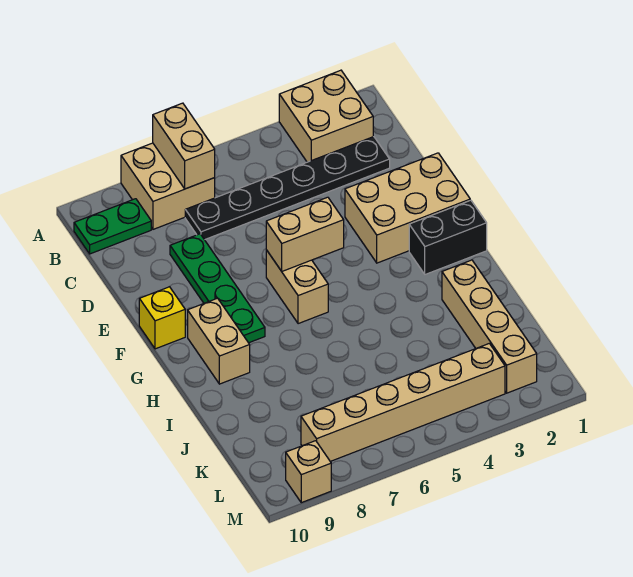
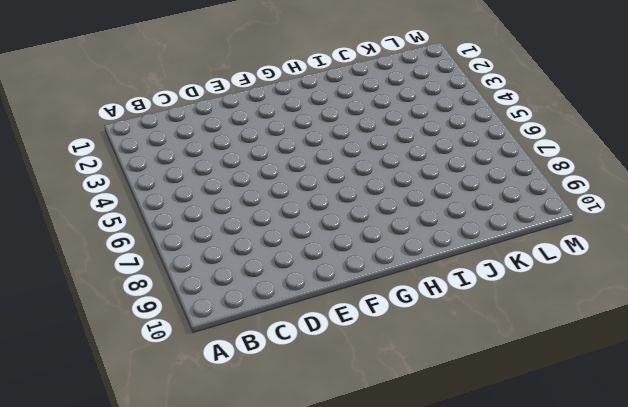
none -> tan 2x2 brick [279,70,373,162]
none -> tan 2x2 brick [121,143,215,229]
none -> green 1x2 plate [74,199,151,254]

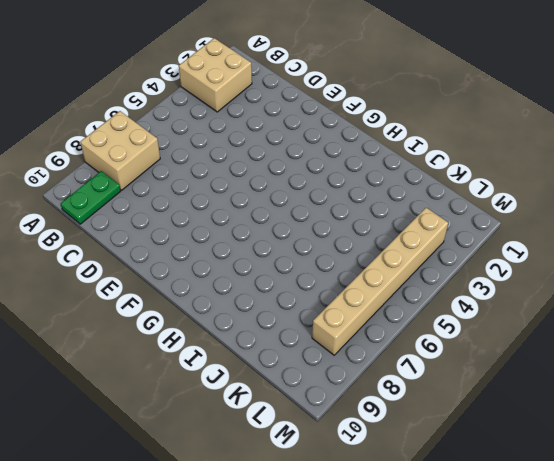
none -> black 1x6 plate [185,137,390,240]
none -> green 1x4 plate [170,234,265,343]
none -> tan 2x3 brick [345,153,470,263]

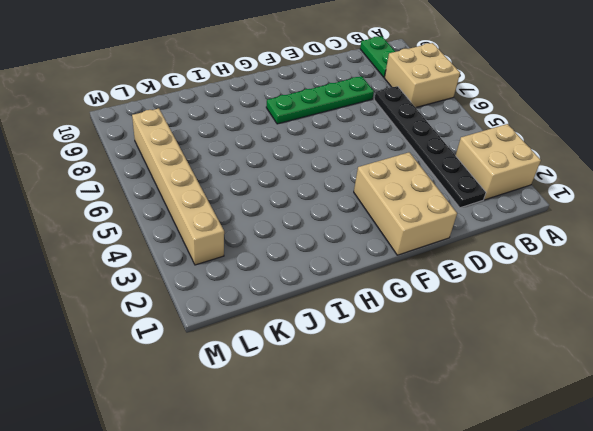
none -> tan 1x2 brick [266,250,328,324]
none -> yellow 1x1 brick [139,287,185,349]
none -> black 1x2 brick [409,200,487,274]

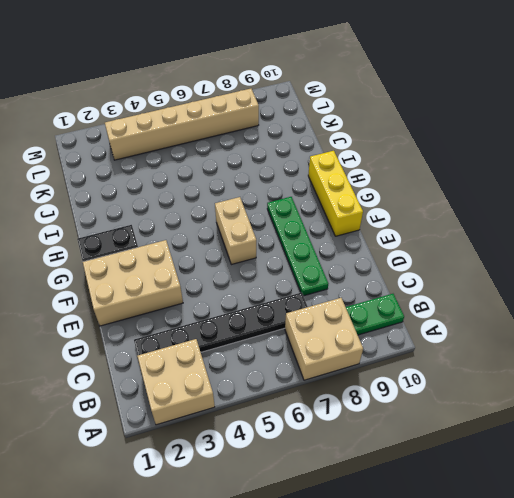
yellow 1x3 brick [308,151,363,236] -> yellow 1x1 brick [139,287,185,349]
none -> tan 1x2 brick [188,298,250,384]
none -> tan 1x4 brick [442,260,537,393]
none -> tan 1x1 brick [286,441,331,503]

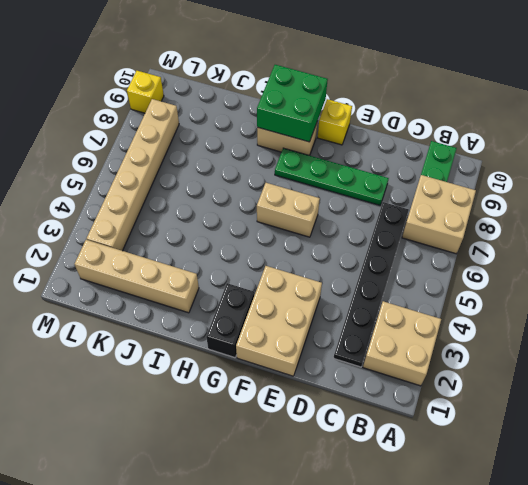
green 2x2 brick [257,65,328,142] -> none
yellow 1x1 brick [127,71,164,113] -> tan 1x1 brick [286,441,331,503]
none -> tan 1x2 brick [153,103,215,189]
none -> tan 1x2 brick [266,197,344,271]

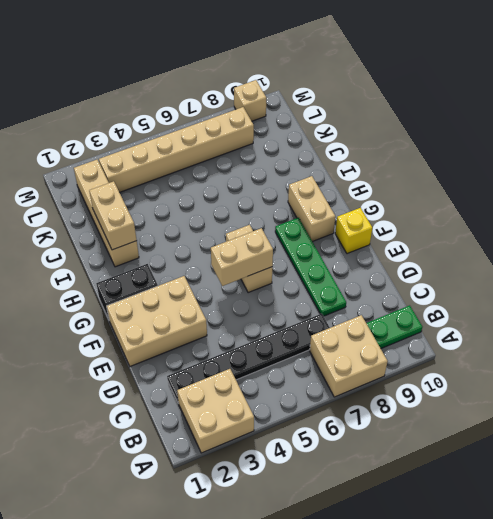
tan 1x2 brick [89,181,137,250] -> tan 1x2 brick moved to [153,103,215,189]

